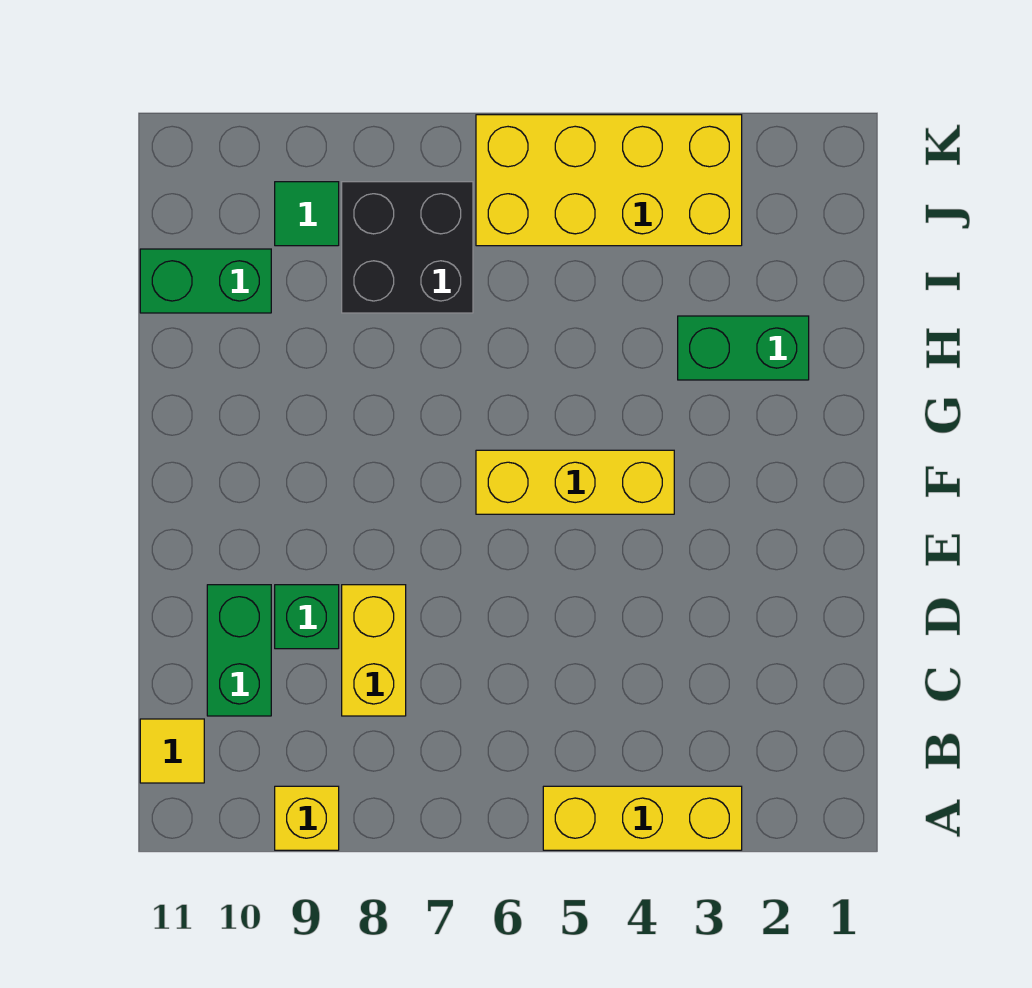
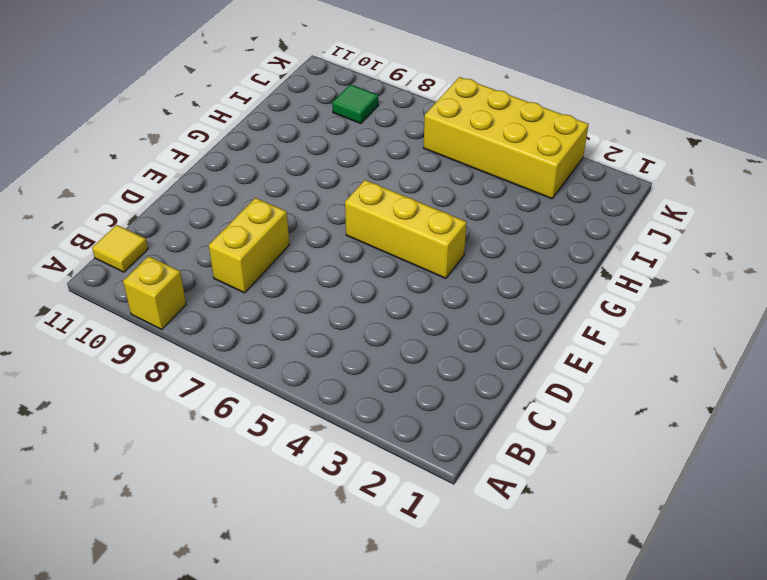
none -> yellow 1x3 brick [543,786,742,850]
none -> green 1x2 brick [207,585,271,716]
none -> green 1x1 brick [275,585,339,649]

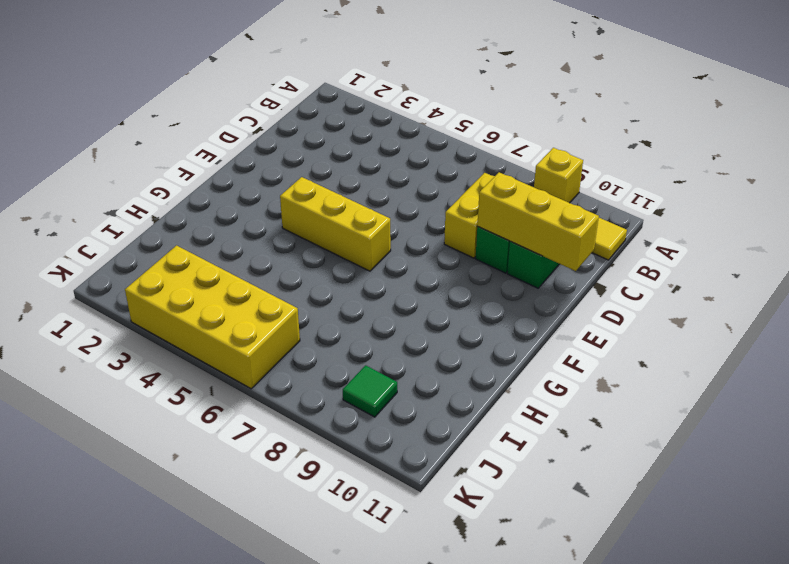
yellow 1x3 brick [477,172,599,271] -> yellow 1x3 brick moved to [543,786,742,850]
none -> green 1x2 brick [678,316,809,380]
none -> black 2x2 brick [342,182,473,313]
none -> green 1x2 brick [140,249,271,313]

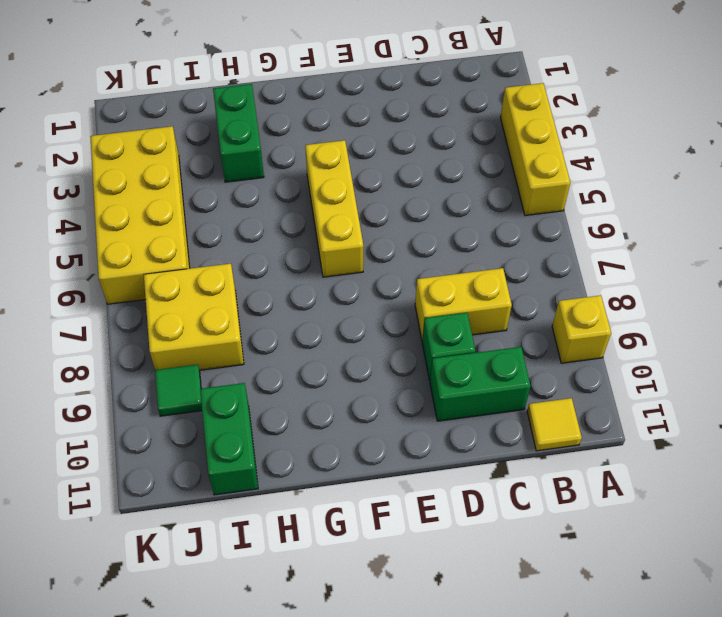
yellow 2x2 brick [144,264,244,370] -> black 2x2 brick [342,182,473,313]

